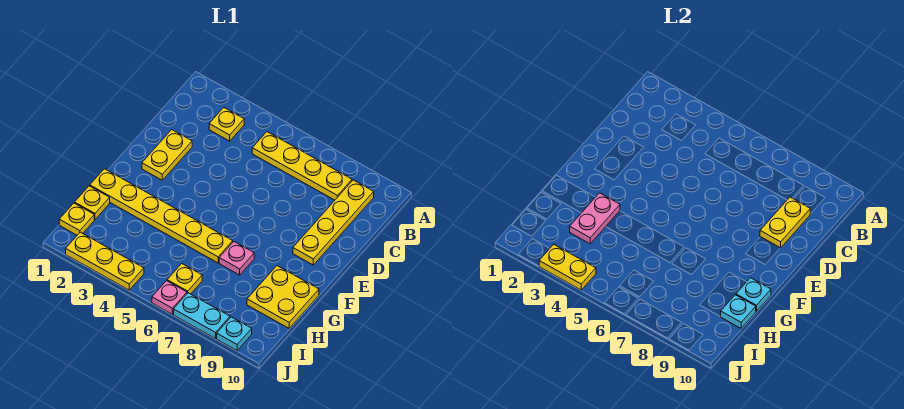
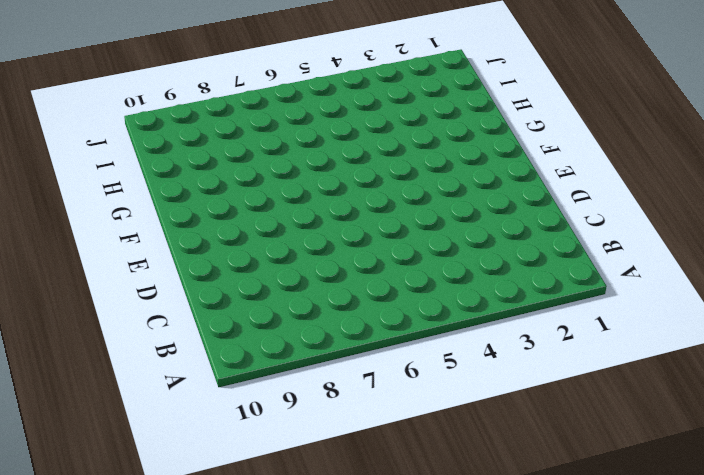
none -> yellow 1x1 plate [209,108,244,141]
none -> yellow 1x4 plate [252,132,352,200]
none -> yellow 1x4 plate [293,180,374,265]

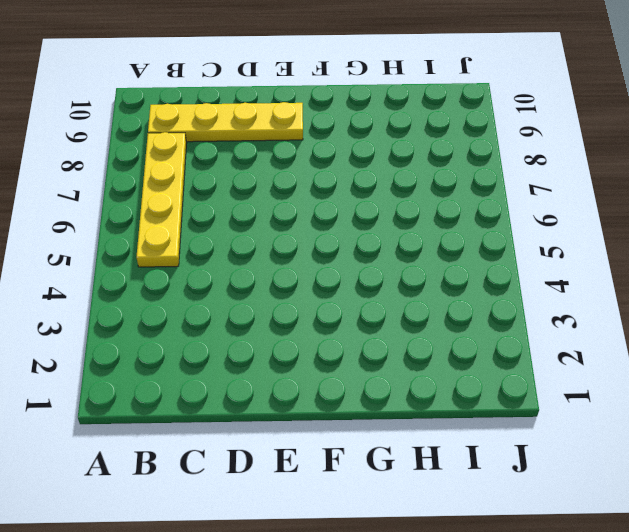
none -> yellow 1x1 plate [209,108,244,141]
none -> yellow 1x2 plate [142,130,192,180]
none -> yellow 1x6 plate [90,169,233,263]

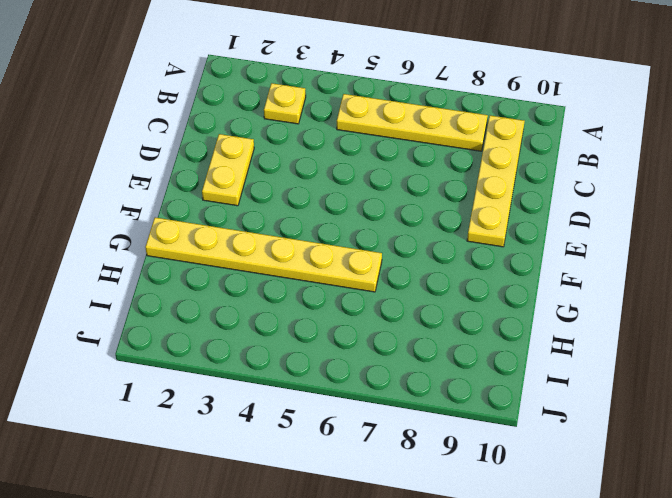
none -> pink 1x1 plate [219,242,254,275]
none -> yellow 2x2 plate [247,266,319,328]
none -> yellow 1x1 plate [75,186,110,219]

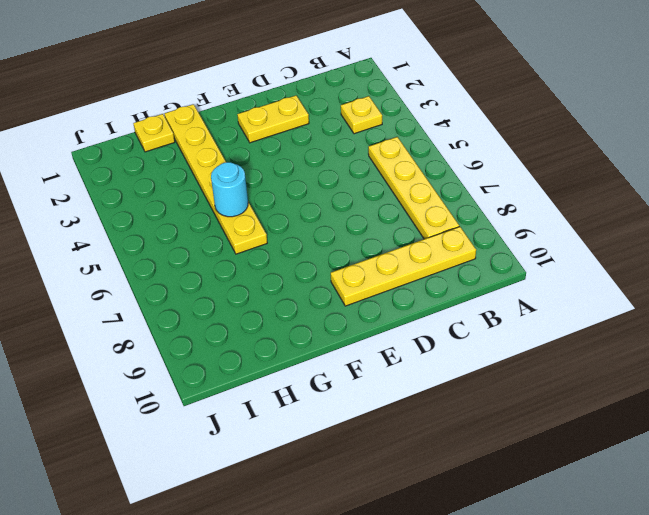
cyan 1x1 round brick [211,162,248,217] -> none
none -> pink 1x1 plate [219,242,254,275]
none -> yellow 2x2 plate [247,266,319,328]
none -> yellow 1x1 plate [59,203,94,235]

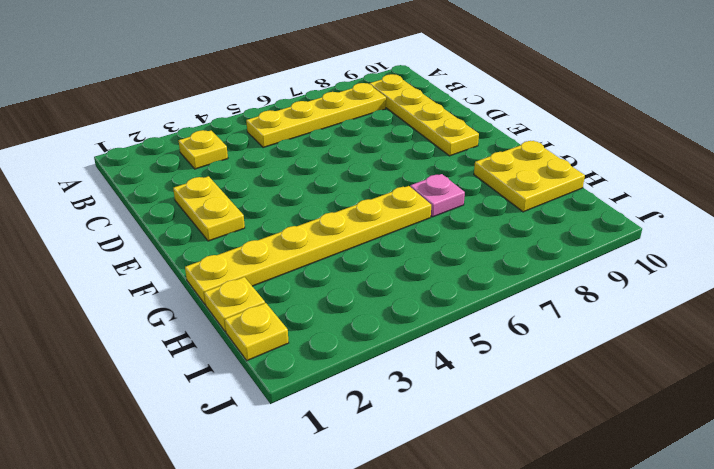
none -> yellow 1x1 plate [167,264,202,294]
none -> yellow 1x3 plate [66,232,144,290]
none -> pink 1x1 plate [152,281,187,314]

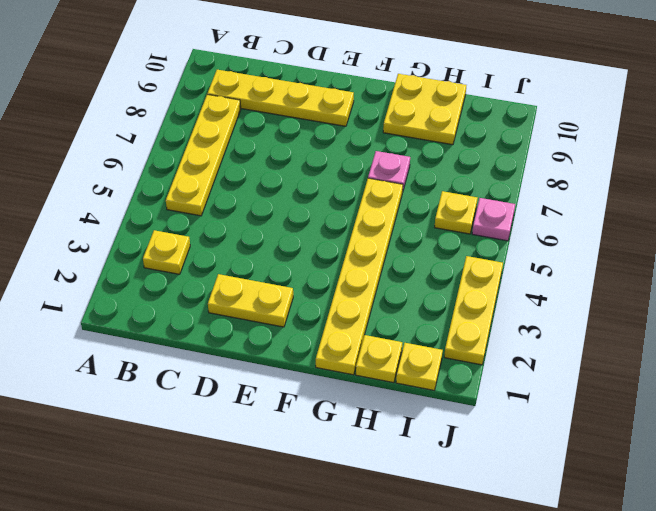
none -> cyan 1x2 plate [174,293,230,339]
none -> cyan 1x1 plate [217,317,252,350]
none -> yellow 1x2 plate [760,197,810,248]

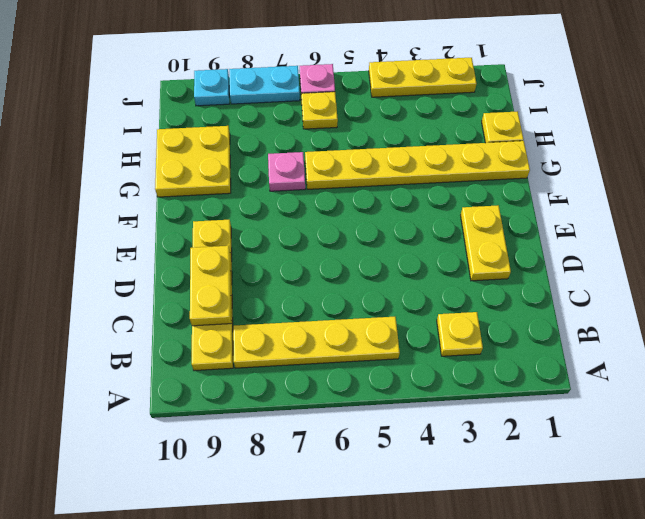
none -> yellow 1x1 plate [59,203,94,235]
none -> pink 1x2 plate [570,193,620,244]
none -> cyan 1x1 plate [736,278,771,311]

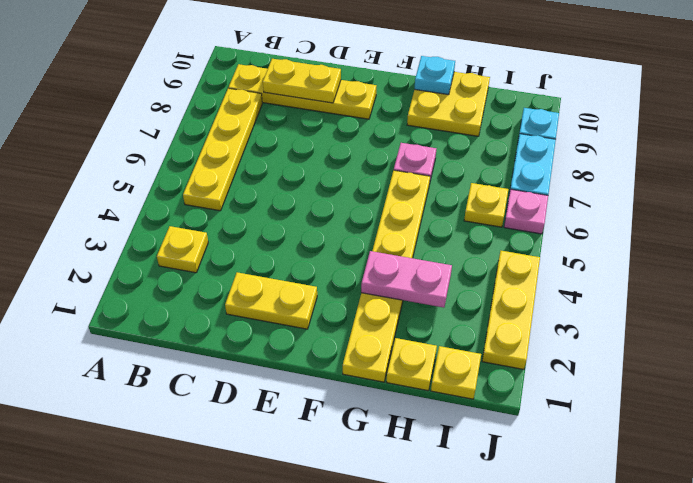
none -> cyan 1x1 plate [721,295,756,328]
none -> yellow 1x2 plate [539,245,596,290]

